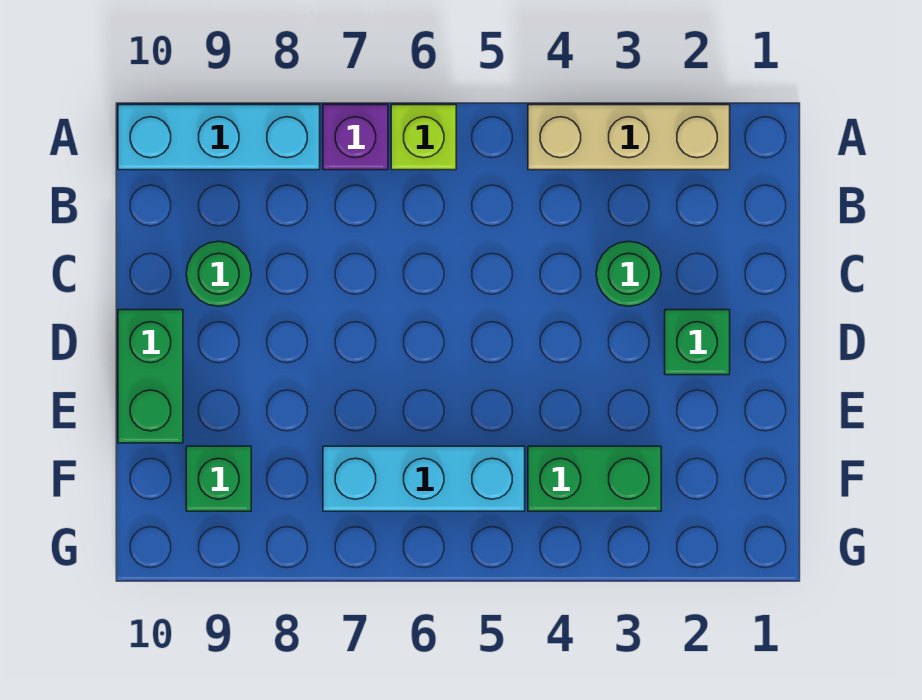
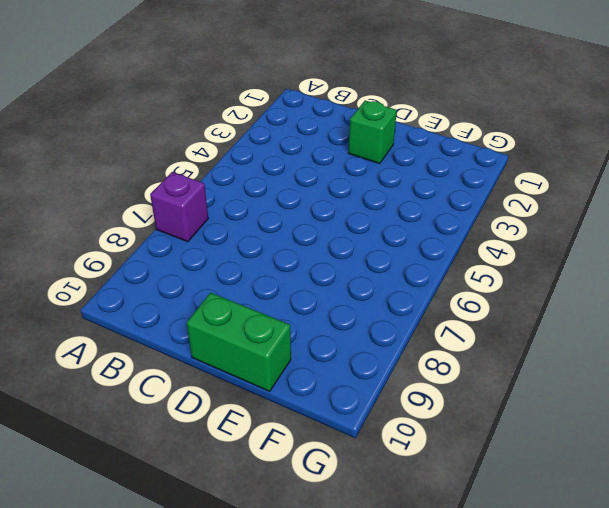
none -> tan 1x3 brick [528,105,730,170]
none -> lime 1x1 brick [391,105,456,170]

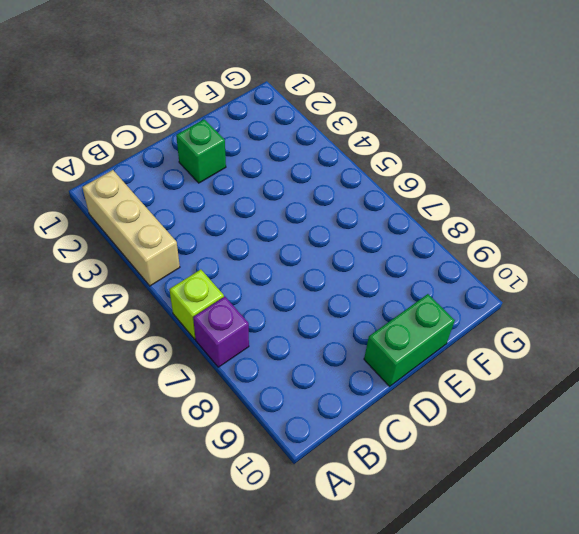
none -> cyan 1x3 brick [118,105,320,170]
none -> green 1x1 round brick [596,241,661,306]

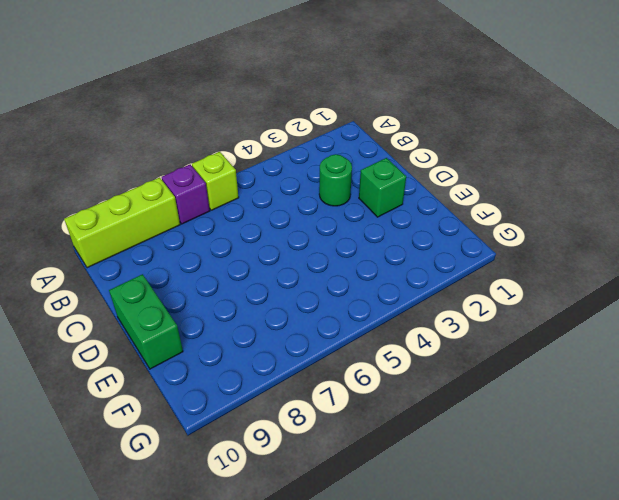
lime 1x3 brick [64,177,180,268] -> cyan 1x3 brick [118,105,320,170]
none -> tan 1x3 brick [528,105,730,170]
none -> green 1x1 round brick [186,241,251,306]

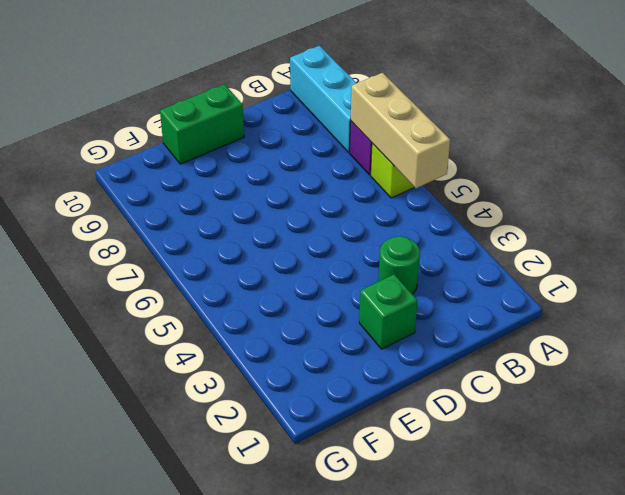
tan 1x3 brick [351,73,450,188] -> tan 1x3 brick moved to [528,105,730,170]
none -> green 1x1 round brick [186,241,251,306]
none -> green 1x2 brick [528,446,661,511]

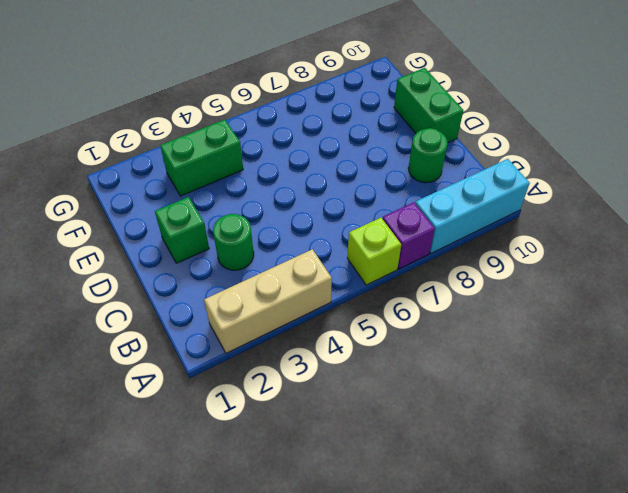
none -> cyan 1x3 brick [323,446,525,511]
none -> green 1x1 brick [186,446,251,511]

